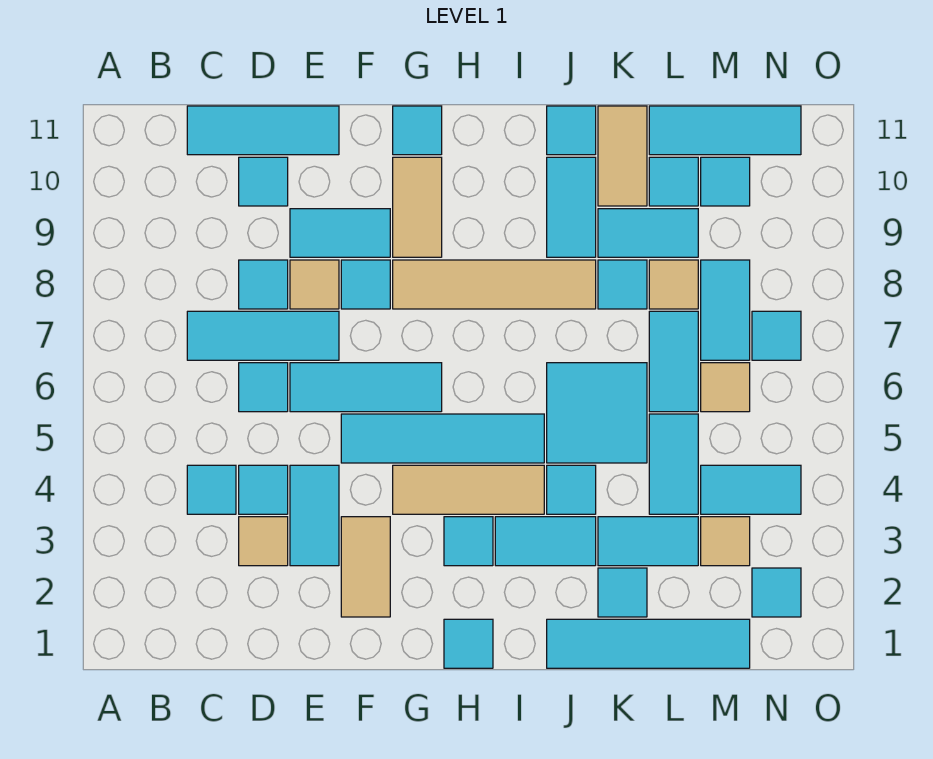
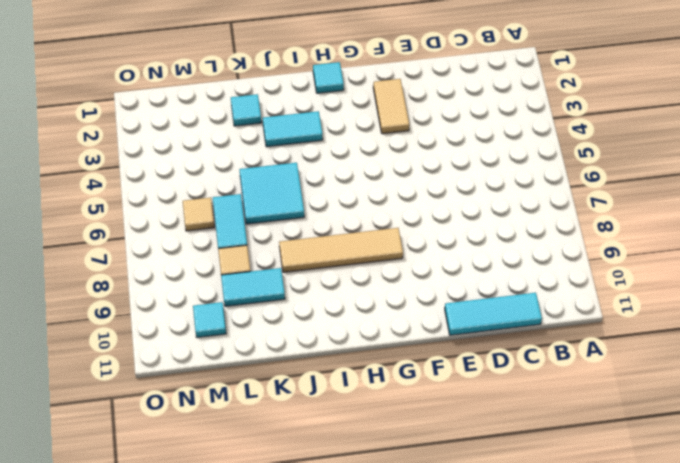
none -> cyan 1x1 tile [187,465,236,514]
none -> cyan 1x3 tile [187,311,339,360]
none -> tan 1x1 tile [239,517,288,566]
none -> cyan 1x1 tile [239,465,288,514]

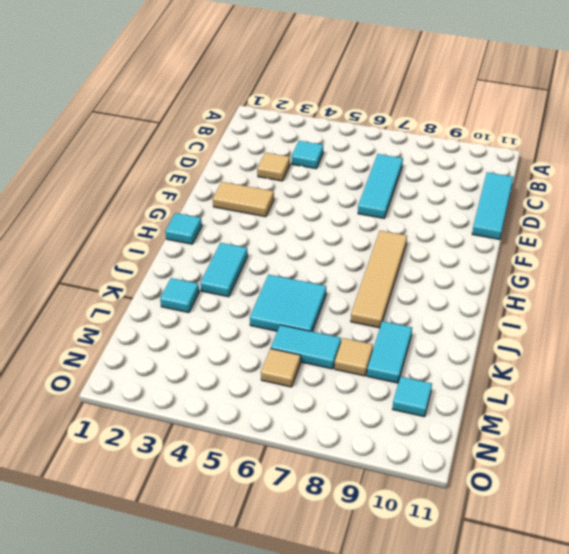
none -> cyan 1x1 tile [239,465,288,514]
none -> cyan 1x1 tile [239,363,288,412]
none -> cyan 1x1 tile [239,260,288,309]
none -> cyan 1x1 tile [239,157,288,206]

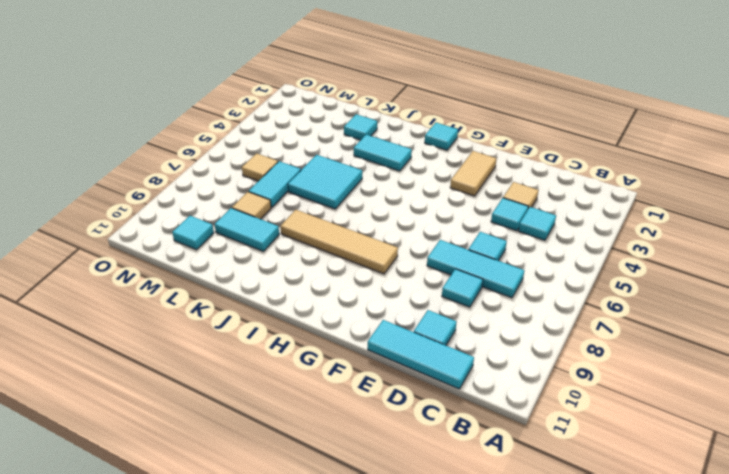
none -> cyan 1x2 tile [290,465,339,566]
none -> cyan 1x3 tile [290,363,442,412]
none -> tan 1x1 tile [290,260,339,309]
none -> cyan 1x2 tile [290,209,390,257]

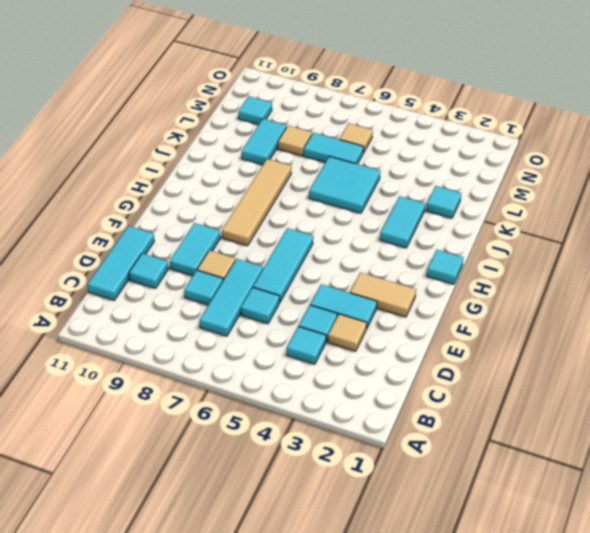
none -> cyan 1x4 tile [341,414,544,463]
none -> cyan 1x1 tile [341,260,390,309]
none -> tan 1x3 tile [393,465,544,514]
none -> tan 1x2 tile [393,157,442,257]

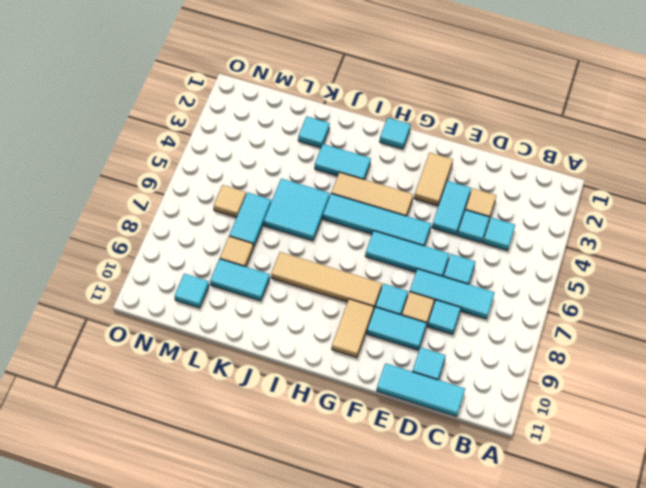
none -> cyan 1x1 tile [393,106,442,155]
none -> cyan 1x1 tile [444,517,493,566]
none -> cyan 1x4 tile [547,619,750,668]
none -> cyan 1x1 tile [547,465,596,514]

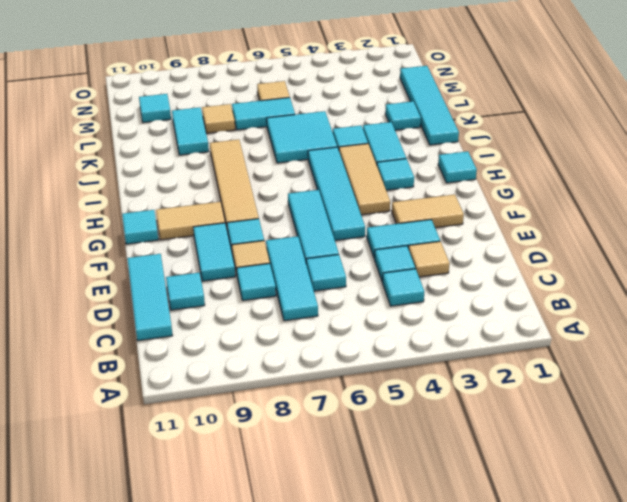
none -> cyan 1x2 tile [547,157,596,257]
none -> cyan 1x1 tile [547,106,596,155]
none -> cyan 1x2 tile [598,517,698,566]
none -> cyan 1x1 tile [598,260,647,309]

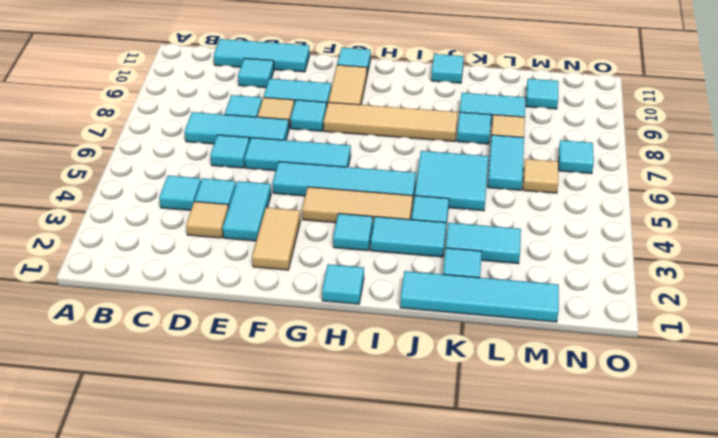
none -> cyan 1x2 tile [547,157,596,257]
none -> tan 1x2 tile [598,106,647,206]
none -> cyan 1x2 tile [649,414,698,514]
none -> cyan 1x1 tile [649,157,698,206]

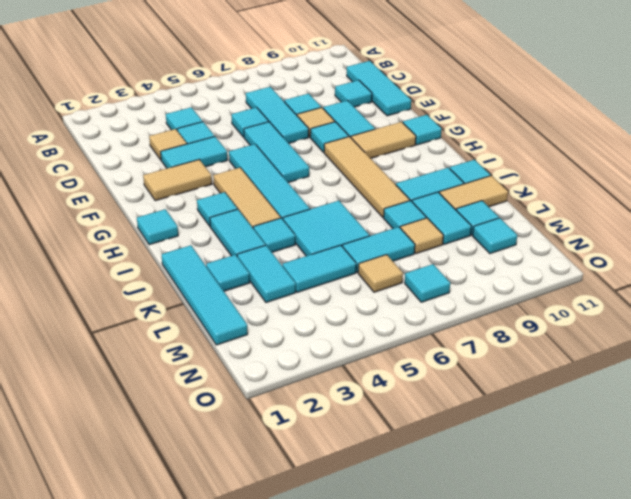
none -> cyan 1x3 tile [649,106,801,155]
none -> tan 1x1 tile [701,517,750,566]
none -> cyan 1x2 tile [701,465,801,514]
none -> cyan 1x2 tile [701,260,750,360]

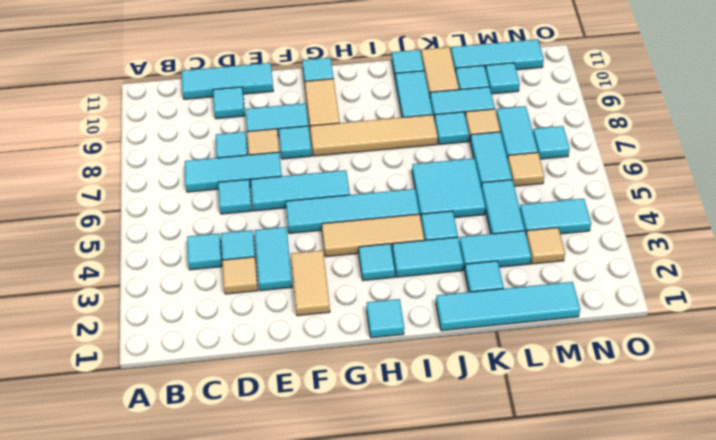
none -> cyan 1x1 tile [752,568,801,617]

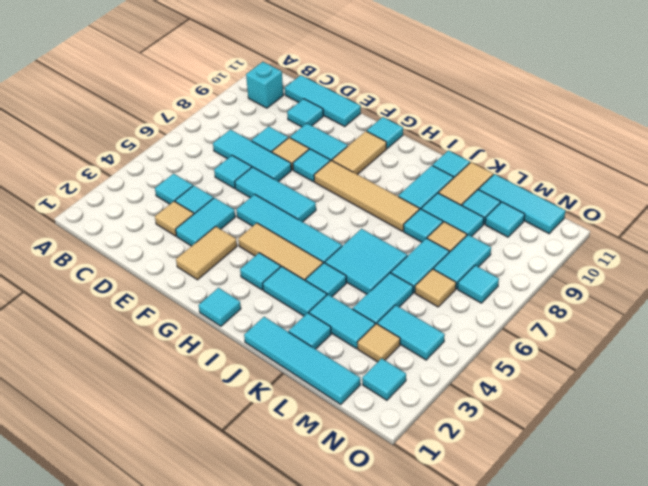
cyan 1x1 brick [246,62,283,108] -> none

